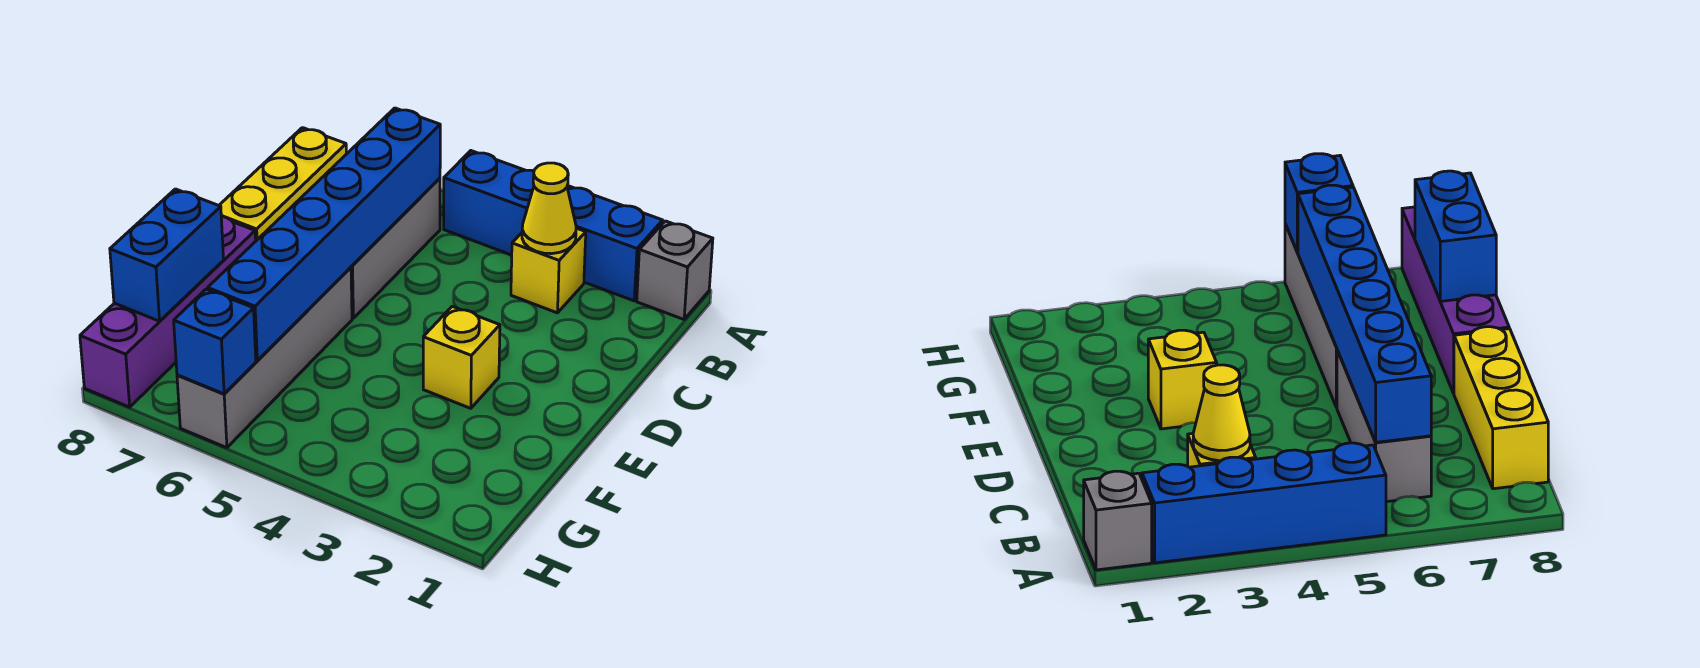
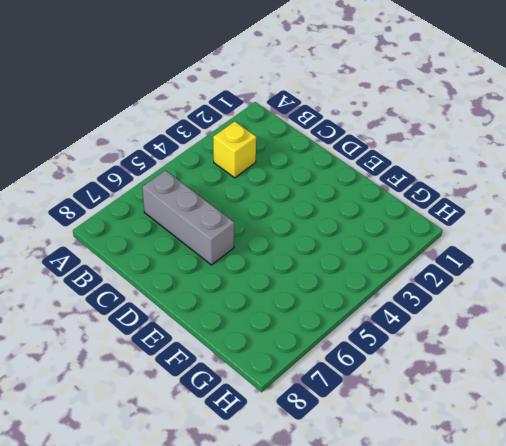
none -> grey 1x1 brick [637,221,713,319]
none -> blue 1x4 brick [444,151,663,301]
none -> yellow 1x3 brick [219,128,346,241]

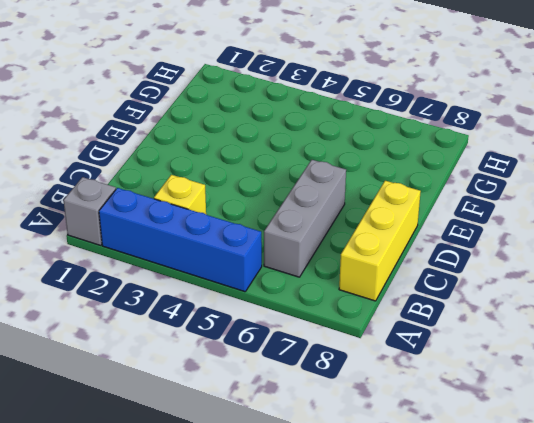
none -> yellow 1x1 brick [423,306,500,408]
none -> grey 1x4 brick [177,267,352,448]
none -> purple 1x4 brick [80,216,256,407]

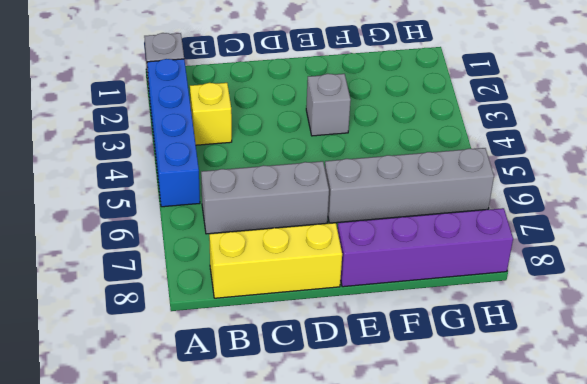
grey 1x1 brick [306,74,351,136] -> yellow 1x1 brick [423,306,500,408]
none -> yellow 1x1 cone [522,163,576,254]
none -> blue 1x6 brick [208,108,440,360]
none -> blue 1x2 brick [110,189,223,321]

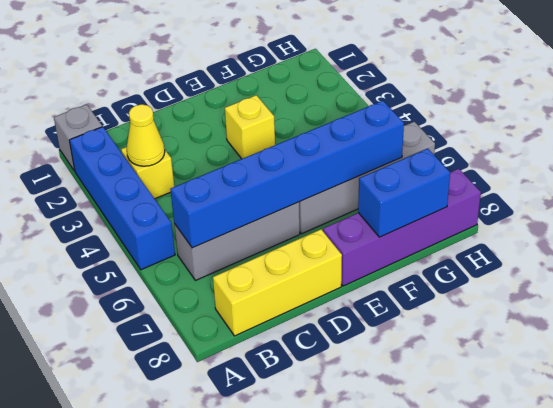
none -> blue 1x1 brick [174,289,256,394]

